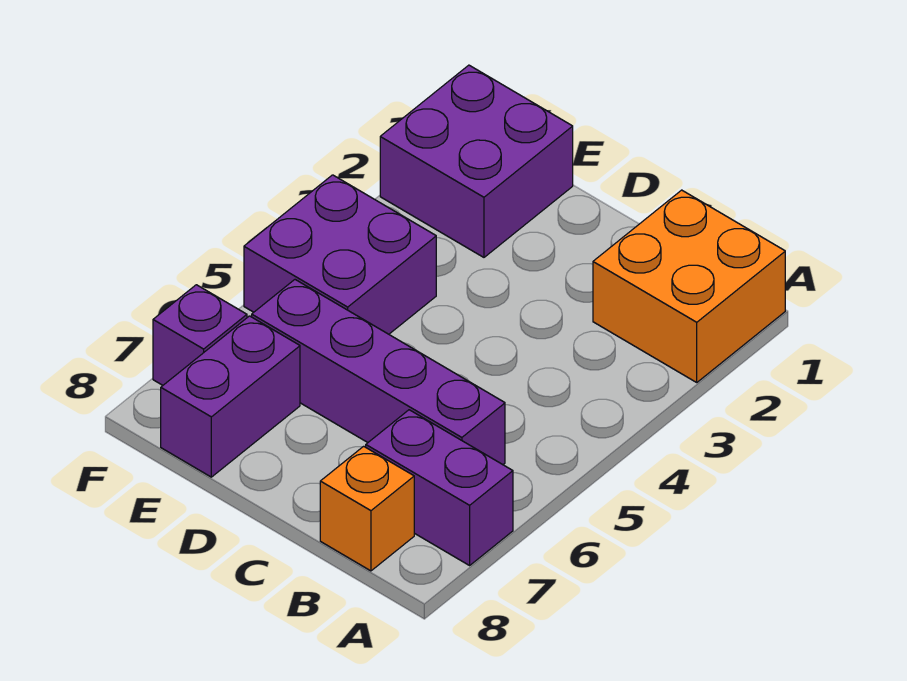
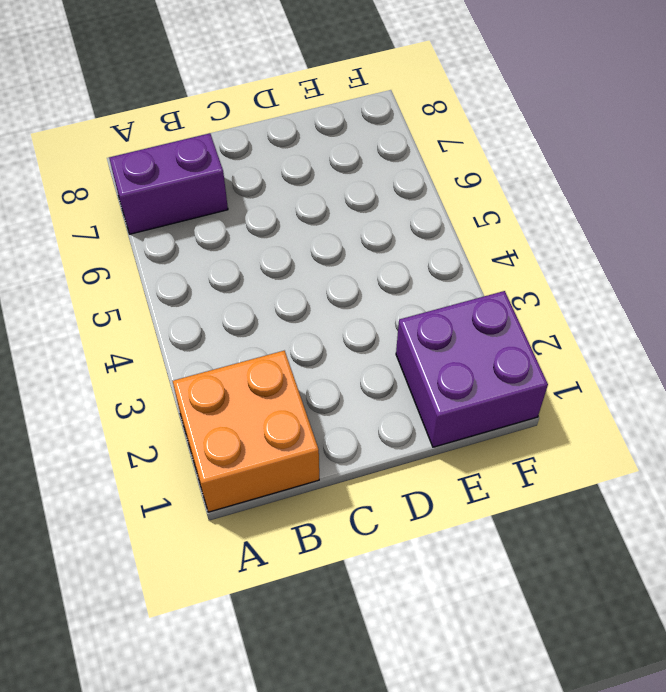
none -> purple 1x4 brick [252,280,505,465]
none -> orange 1x1 brick [320,446,414,571]

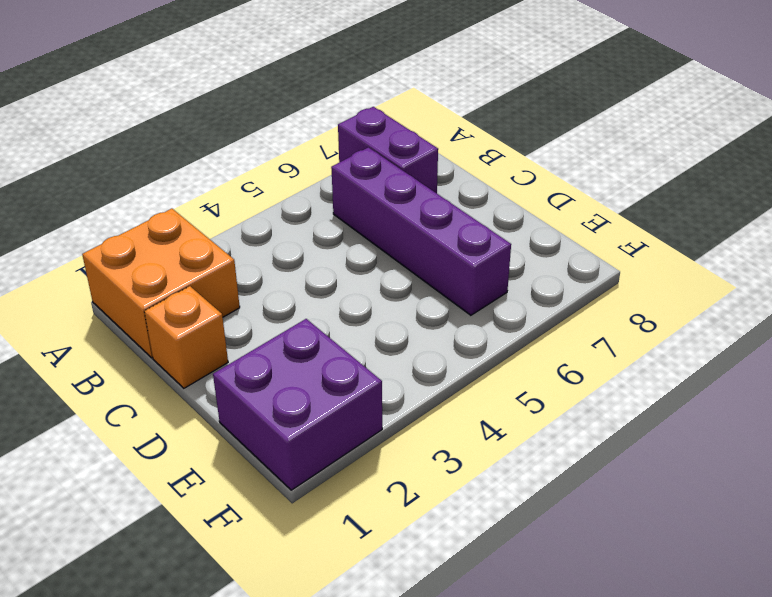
orange 1x1 brick [144,286,228,388] -> orange 1x1 brick moved to [320,446,414,571]
none -> purple 2x2 brick [244,175,436,334]
none -> purple 1x2 brick [161,316,300,477]

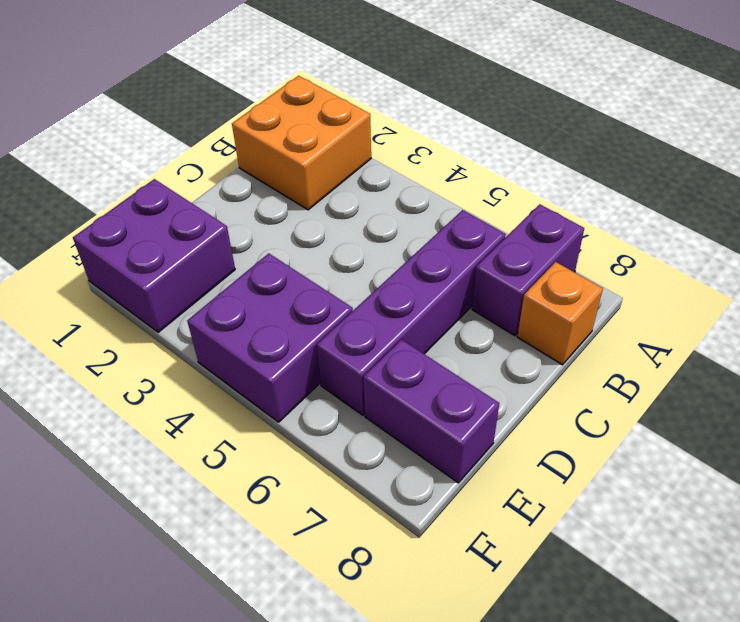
none -> purple 1x1 brick [153,285,247,385]

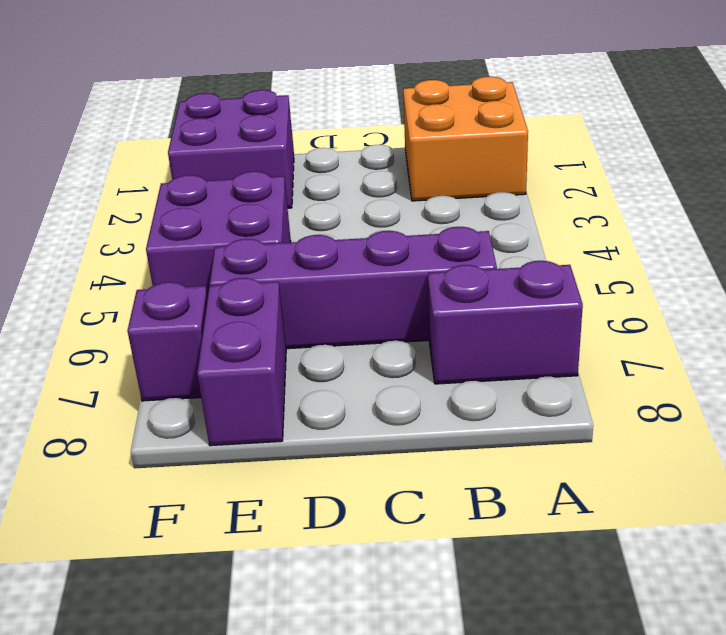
none -> orange 1x1 brick [320,446,414,571]

